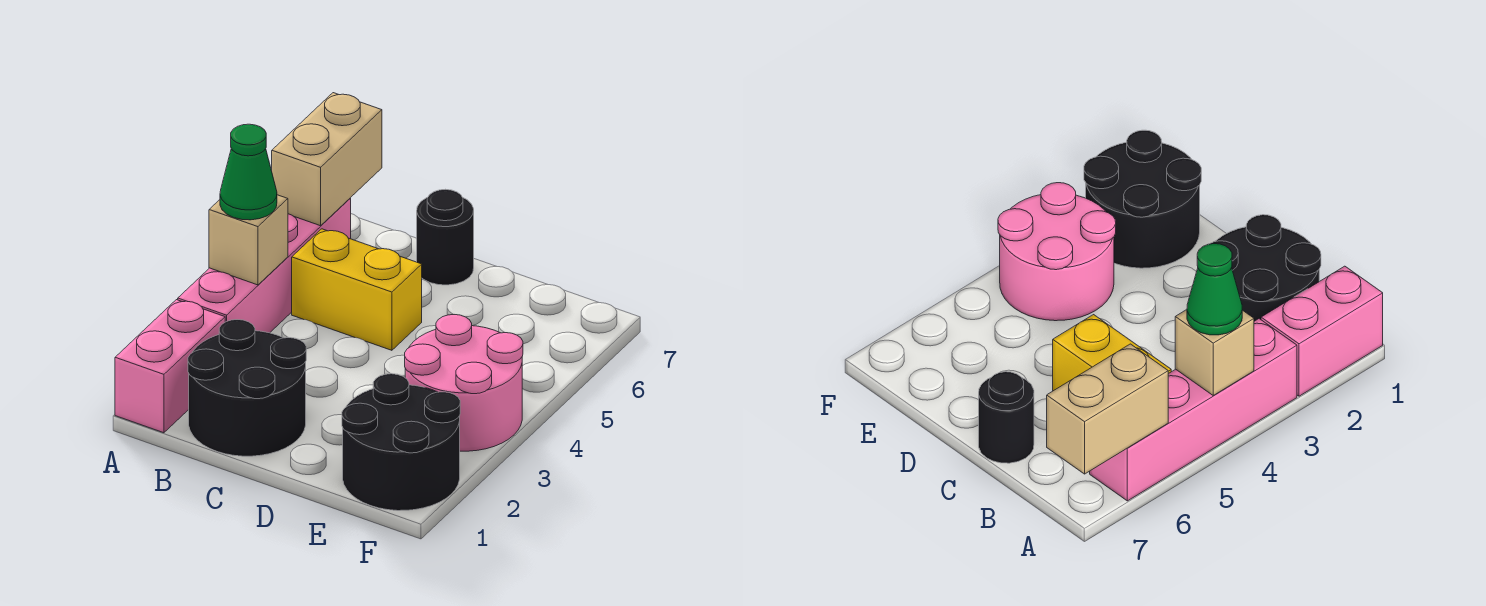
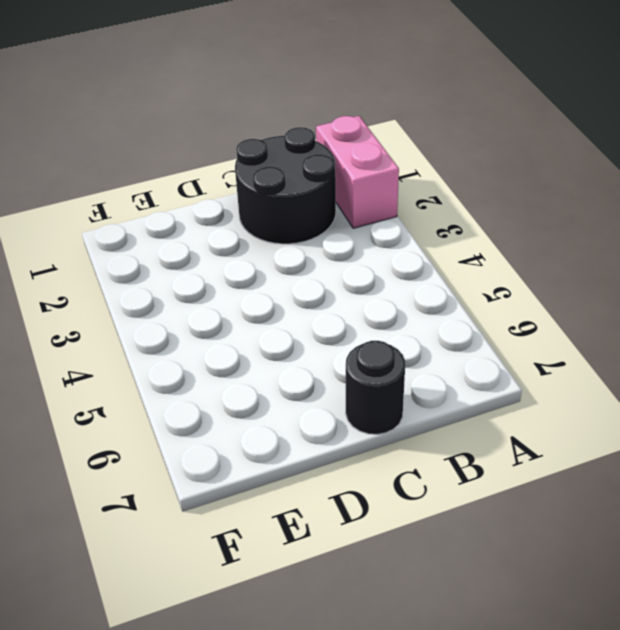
none -> pink 1x4 brick [178,199,351,333]
none -> yellow 1x2 brick [292,229,422,350]

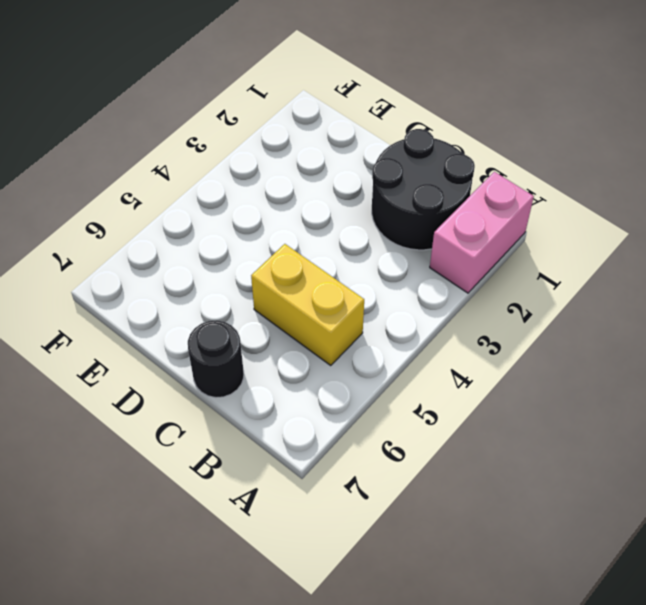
none -> pink 1x4 brick [178,199,351,333]
none -> black 2x2 round brick [342,374,460,511]

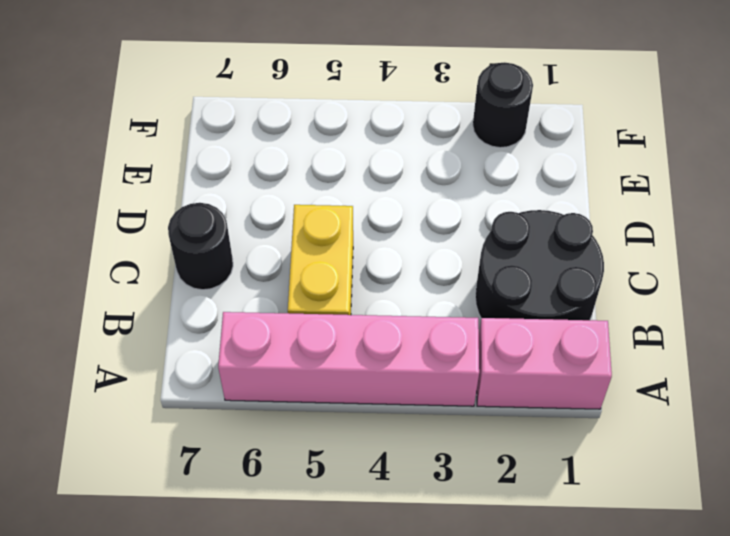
black 1x1 round brick [473,62,533,148] -> black 2x2 round brick [342,374,460,511]
none -> pink 2x2 round brick [405,315,523,451]
none -> tan 1x1 brick [209,195,288,285]

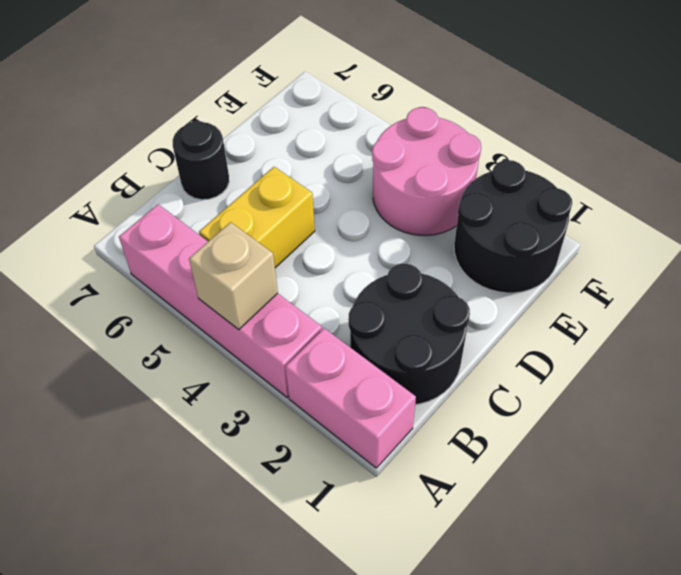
none -> tan 1x2 brick [272,93,382,226]
none -> green 1x1 cone [220,124,277,220]

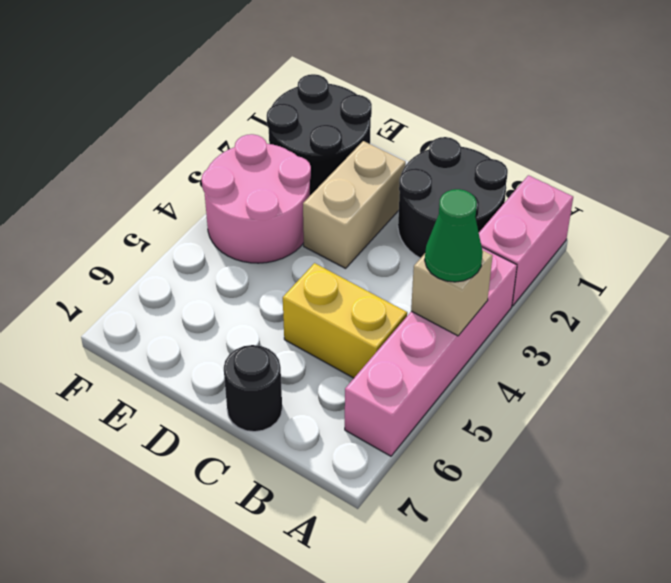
tan 1x2 brick [303,141,406,268] -> tan 1x2 brick moved to [272,93,382,226]

